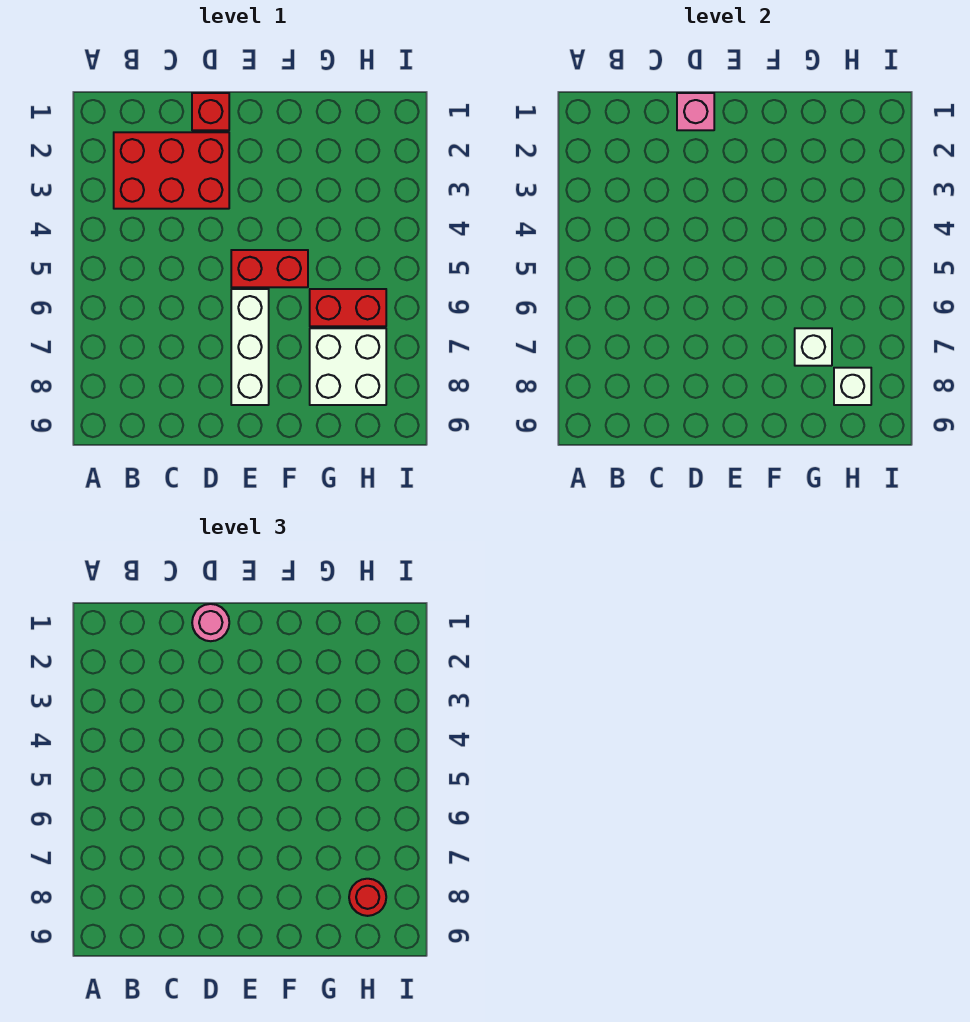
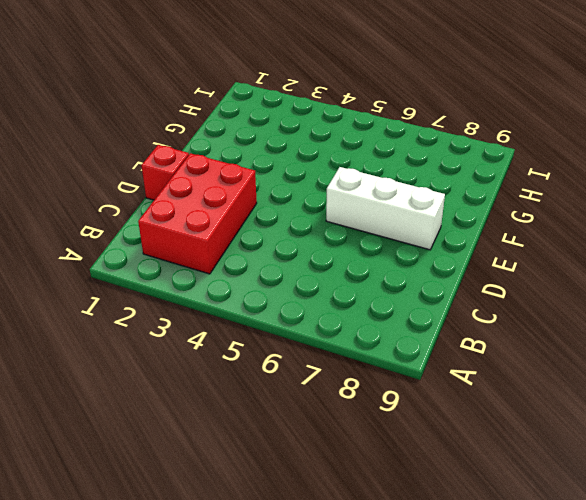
none -> red 1x2 brick [231,250,308,287]
none -> red 1x2 brick [310,289,386,326]

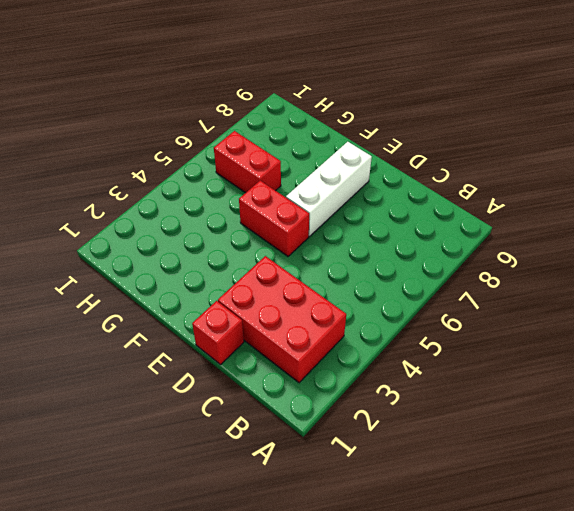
none -> white 2x2 brick [310,328,386,405]
none -> pink 1x1 brick [677,93,714,130]

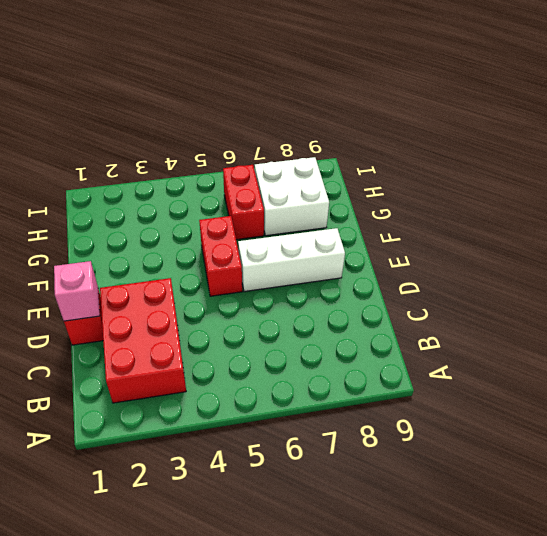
none -> white 1x1 brick [795,328,832,366]
none -> white 1x1 brick [834,368,871,405]

